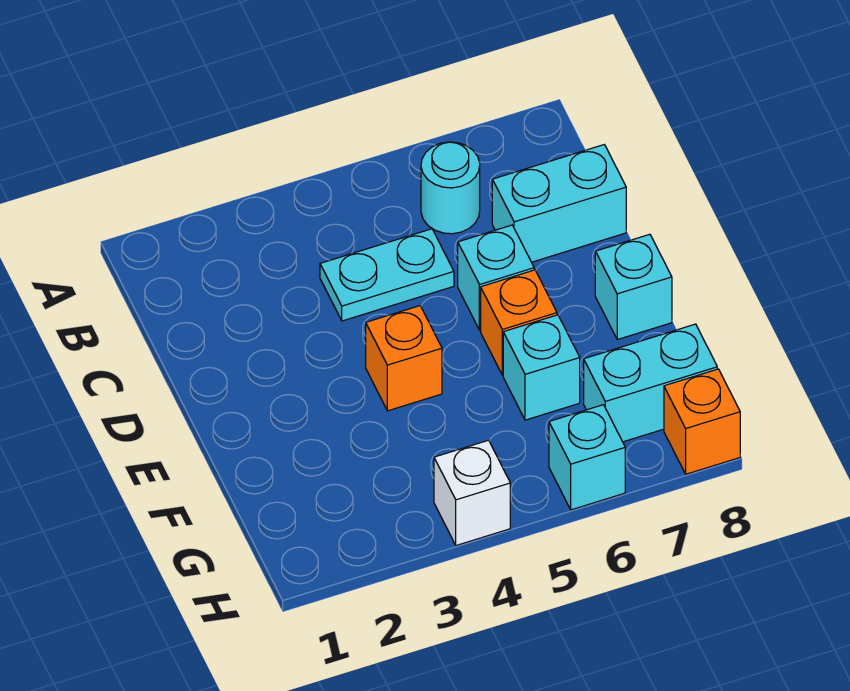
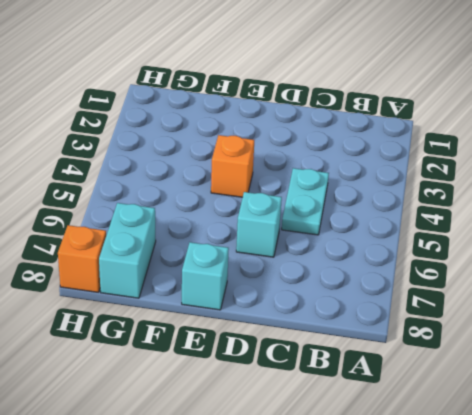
none -> cyan 1x1 round brick [421,142,480,234]
none -> cyan 1x2 brick [492,145,626,262]
none -> orange 1x1 brick [481,270,557,375]

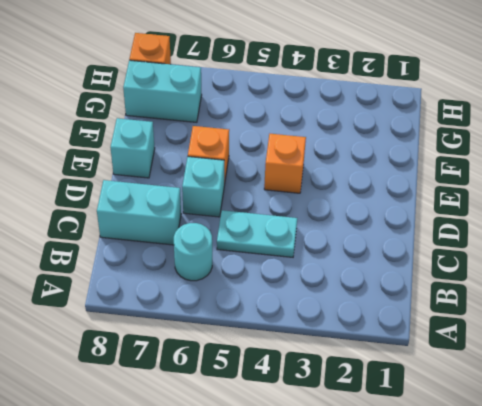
none -> cyan 1x1 brick [503,315,580,420]
none -> white 1x1 brick [434,440,510,545]
none -> cyan 1x1 brick [549,405,625,510]

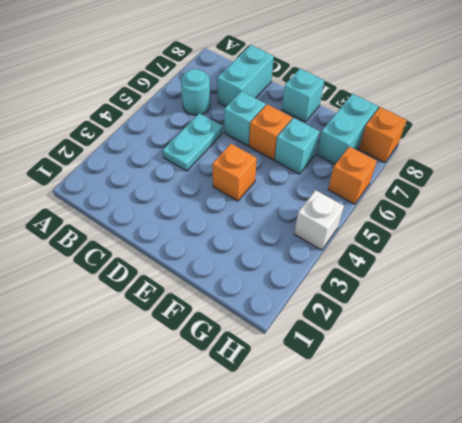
orange 1x1 brick [328,147,377,204] -> cyan 1x1 brick [549,405,625,510]

